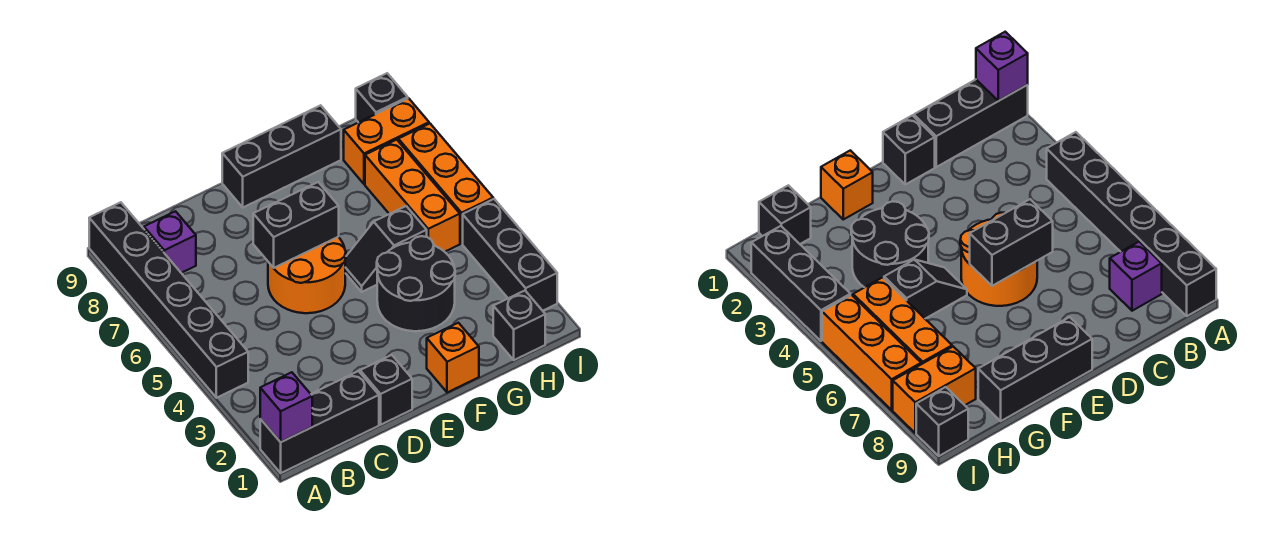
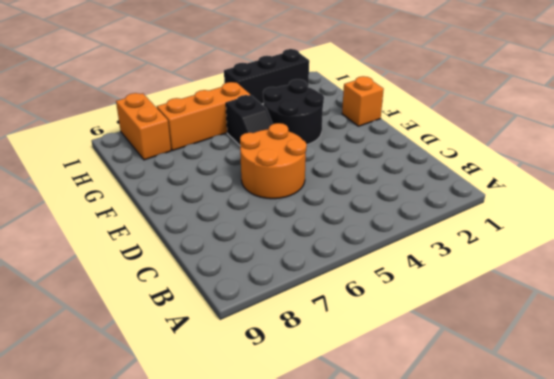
none -> black 1x3 brick [260,371,379,473]
none -> black 1x6 brick [89,202,248,398]
none -> purple 1x1 brick [144,211,196,273]

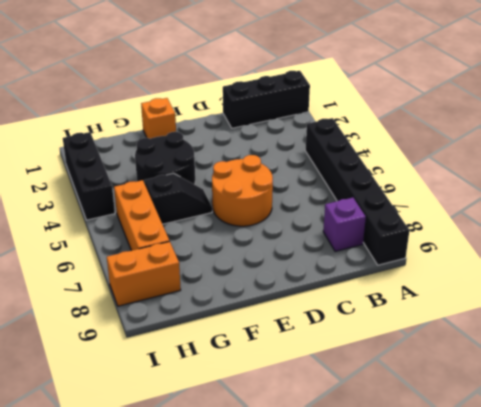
none -> black 1x1 brick [360,355,412,425]
none -> black 1x3 brick [222,105,341,207]
none -> black 1x1 brick [493,291,545,360]

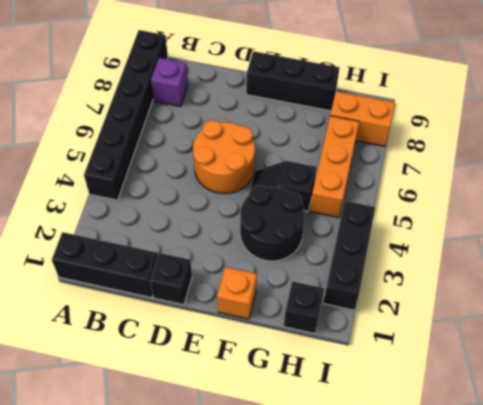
none -> orange 1x3 brick [398,124,493,243]
none -> black 1x1 brick [356,73,408,123]
none -> purple 1x1 brick [260,372,312,442]

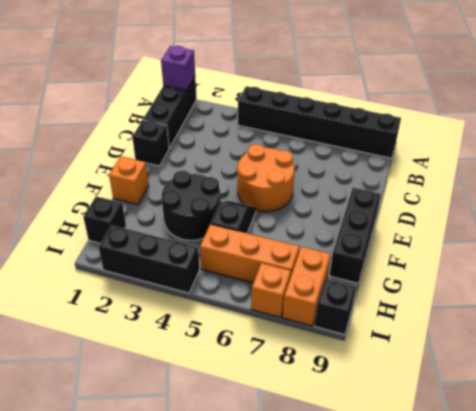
orange 1x1 brick [251,263,291,318] -> orange 1x3 brick [398,124,493,243]
none -> purple 1x1 brick [144,211,196,273]
none -> black 1x2 brick [253,182,339,268]

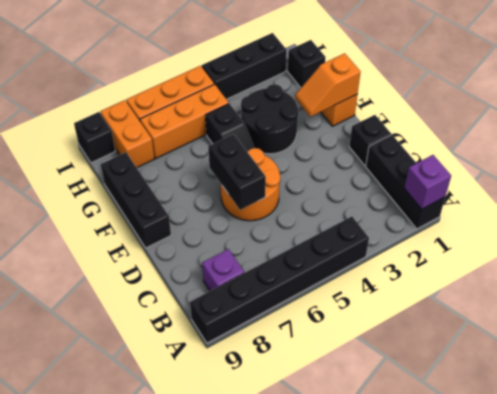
orange 1x2 slope [295,53,361,117] -> none

